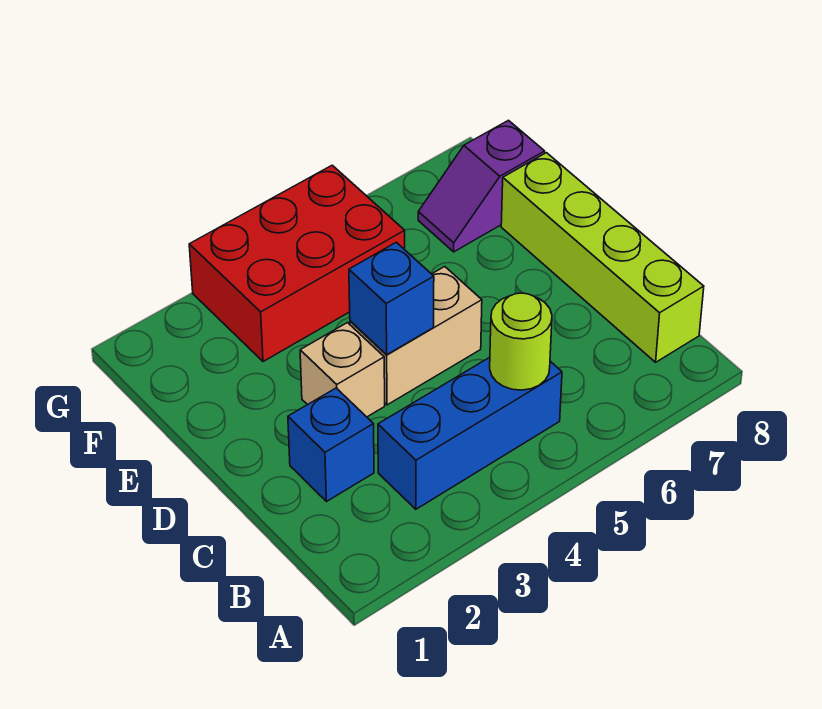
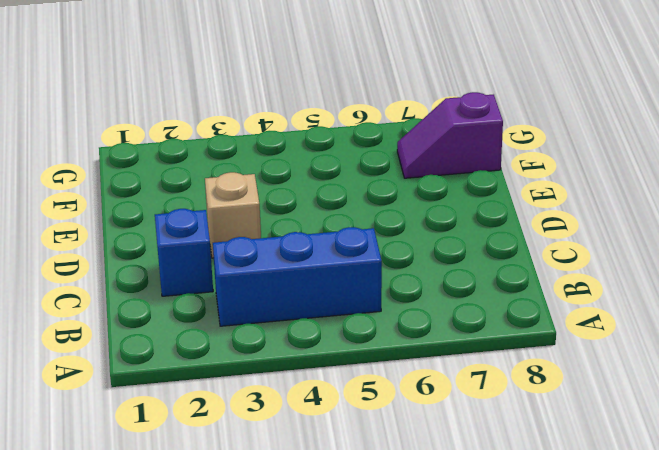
none -> lime 1x4 brick [501,153,704,362]
none -> tan 1x2 brick [350,267,482,405]

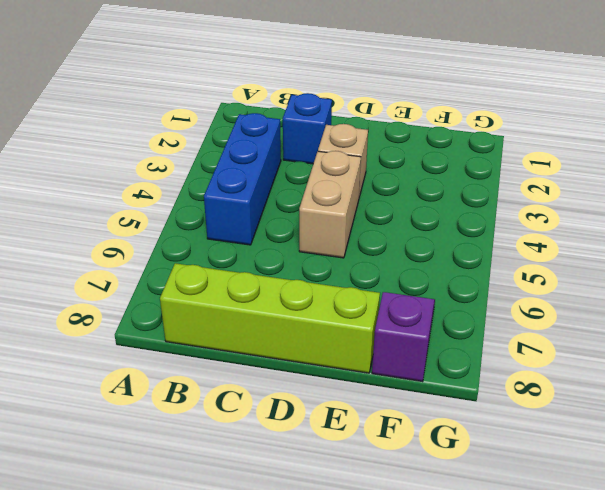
none -> red 2x3 brick [189,165,405,362]
none -> lime 1x1 round brick [490,293,552,390]

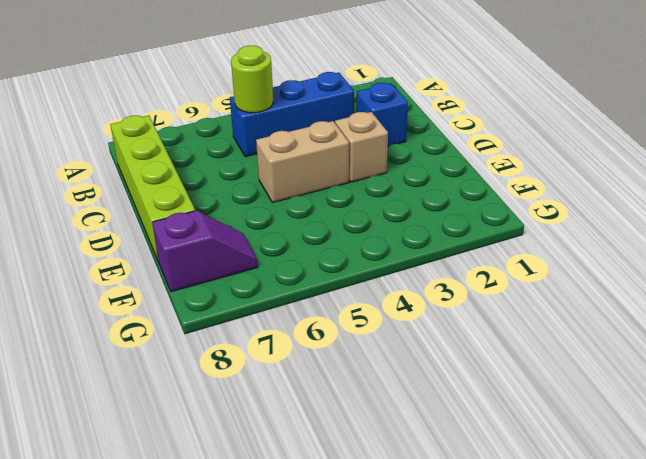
none -> red 2x3 brick [189,165,405,362]
none -> blue 1x1 brick [349,242,434,355]

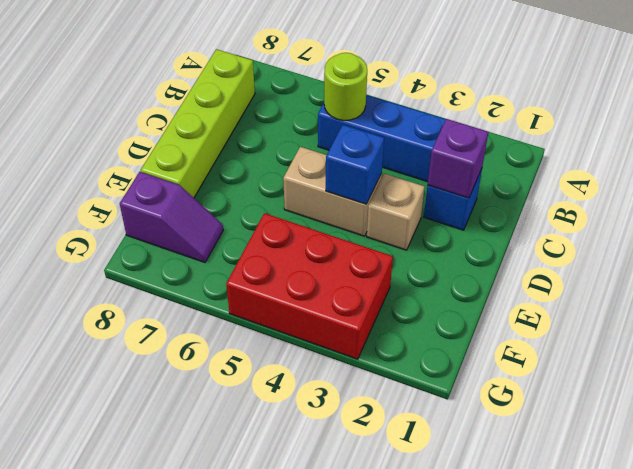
purple 1x1 brick [428,119,488,198] -> none

